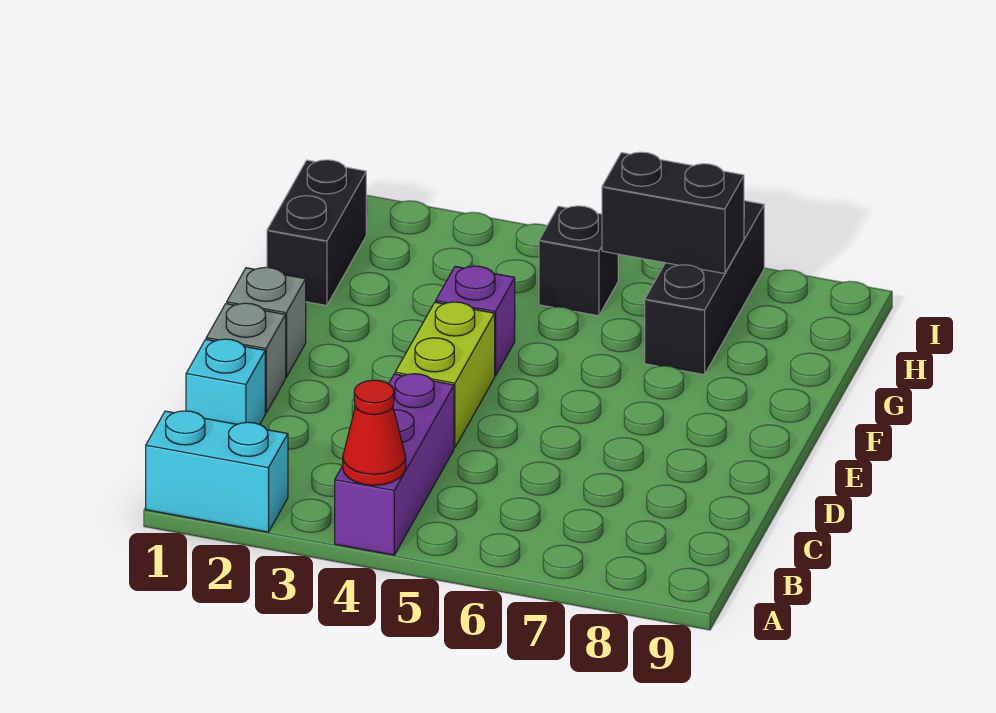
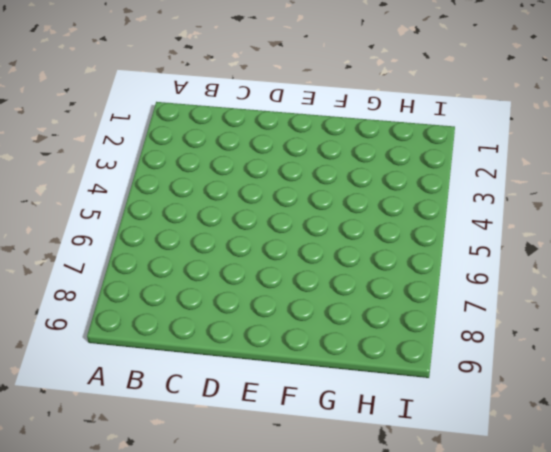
none -> cyan 1x2 brick [146,411,288,532]
none -> purple 1x3 brick [335,374,454,555]
none -> cyan 1x1 brick [186,339,265,424]

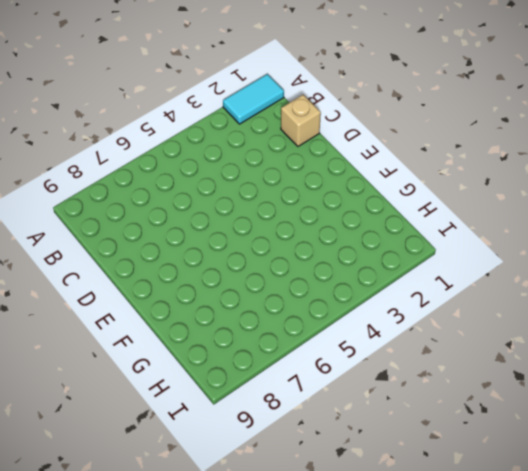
cyan 1x2 tile [223,74,284,124] -> cyan 1x2 brick [146,411,288,532]
tan 1x1 brick [281,95,321,146] -> cyan 1x1 brick [186,339,265,424]
none -> purple 1x3 brick [335,374,454,555]
none -> grey 1x1 brick [206,303,286,413]
none -> lime 1x2 brick [395,302,495,448]

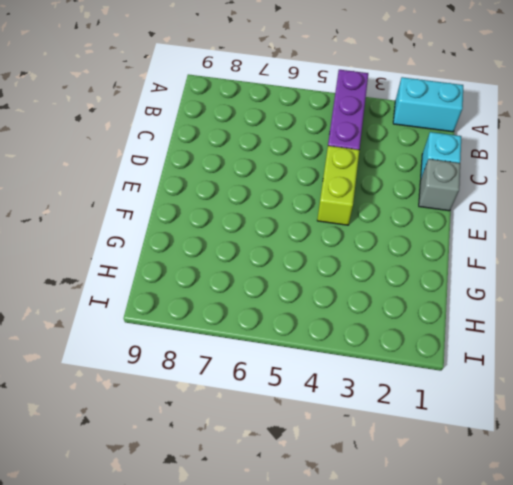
none -> grey 1x1 brick [227,267,306,377]
none -> purple 1x1 brick [436,266,515,376]
none -> black 1x2 brick [267,160,366,306]

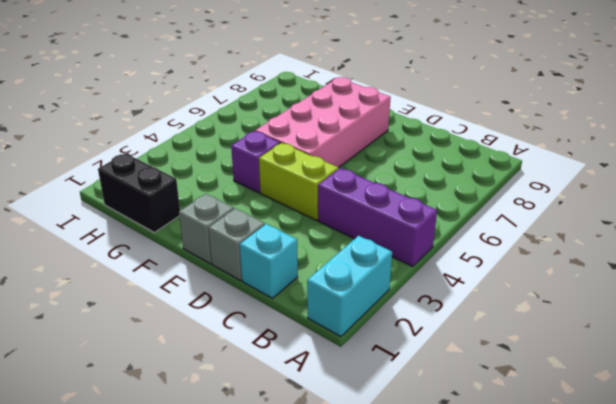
pink 2x4 brick [255,77,390,168] -> none
none -> black 1x3 brick [645,201,764,375]
none -> black 1x1 brick [539,206,618,316]
none -> red 1x1 cone [343,380,406,485]

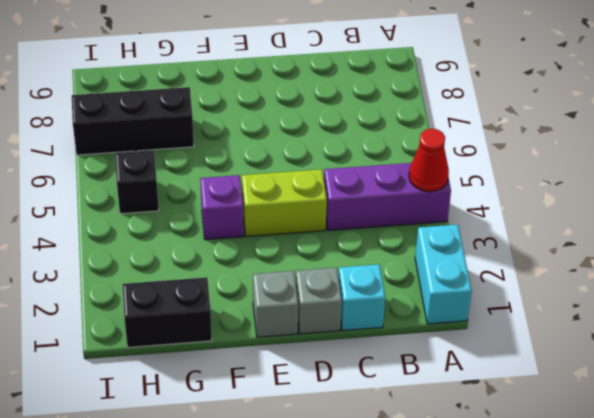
none -> black 1x2 brick [602,152,744,274]

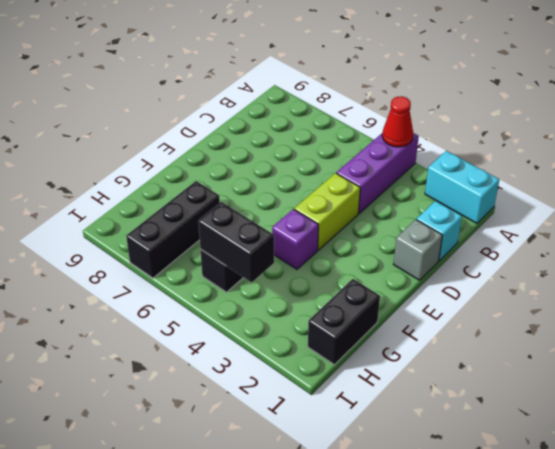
black 1x2 brick [198,202,274,282] -> black 1x2 brick moved to [602,152,744,274]
none -> grey 1x1 brick [227,267,306,377]

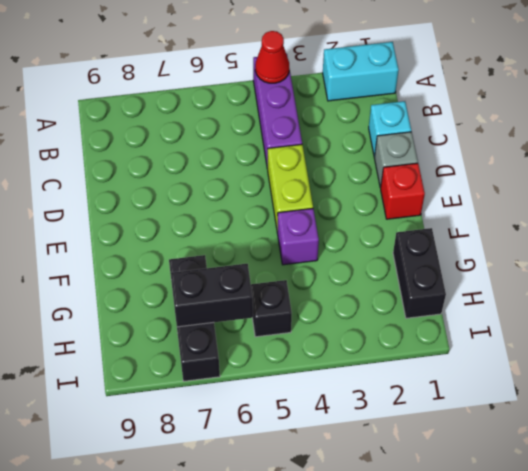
red 1x1 brick [380,163,425,219] -> grey 1x1 brick [227,267,306,377]

